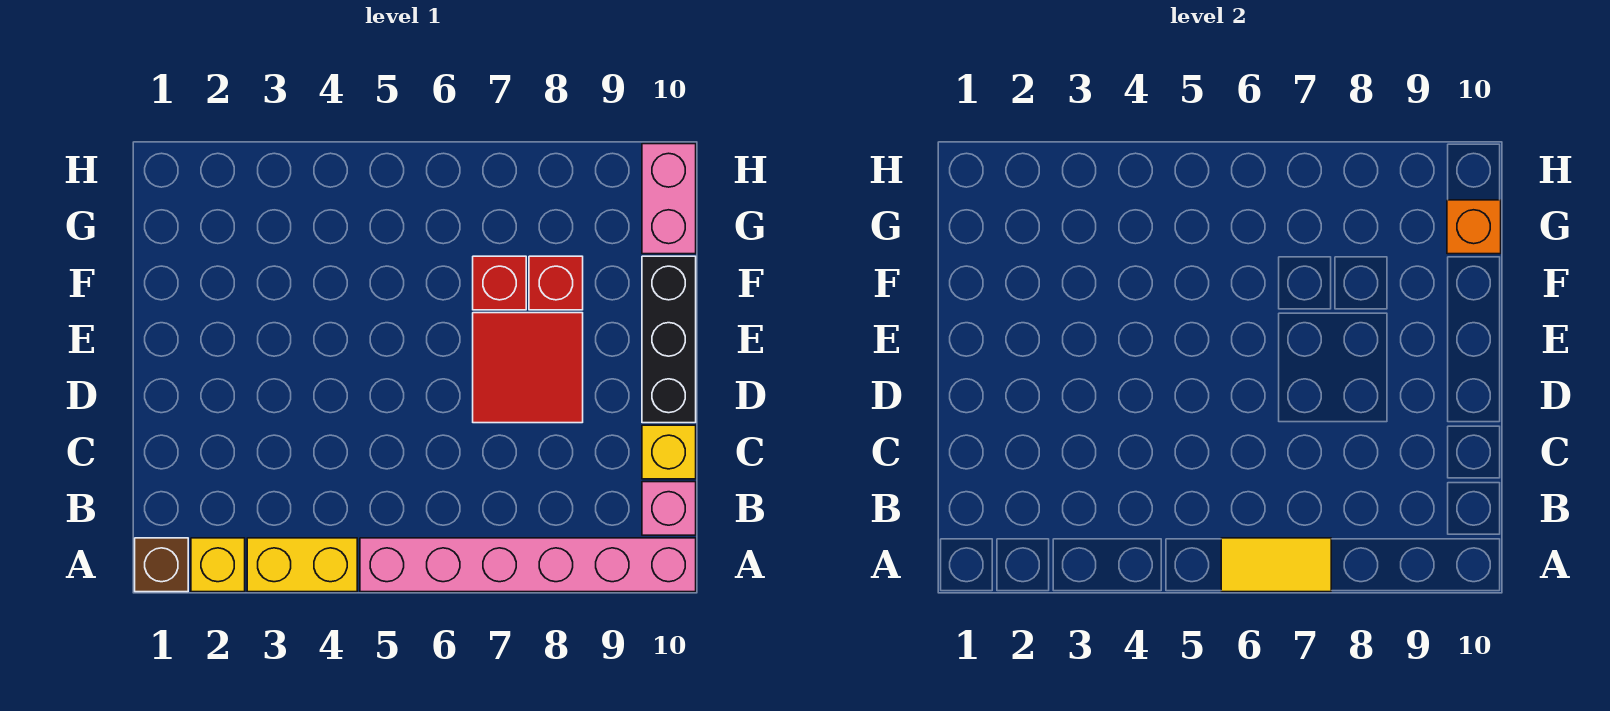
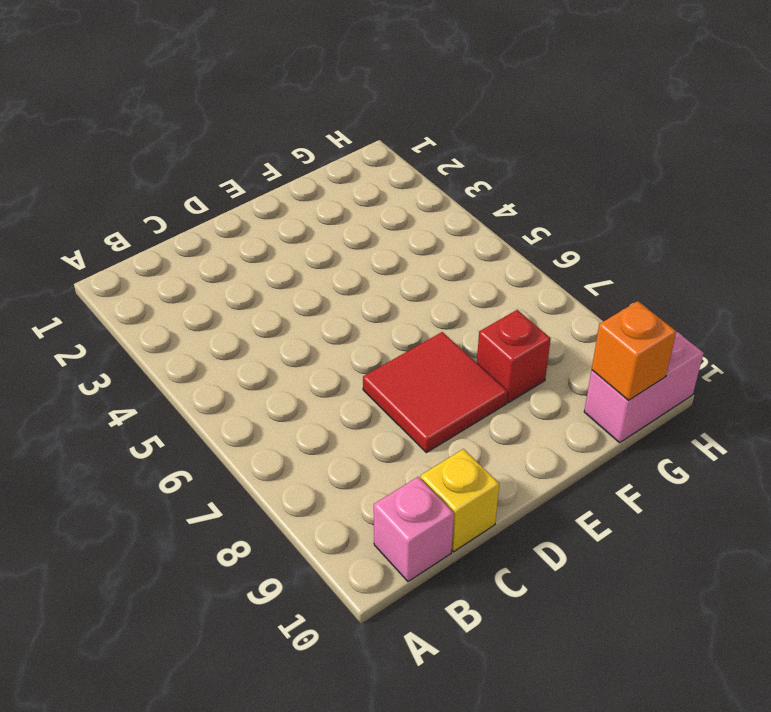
none -> brown 1x1 brick [135,538,188,592]
none -> yellow 1x1 brick [191,538,245,592]
none -> yellow 1x2 brick [247,538,357,592]

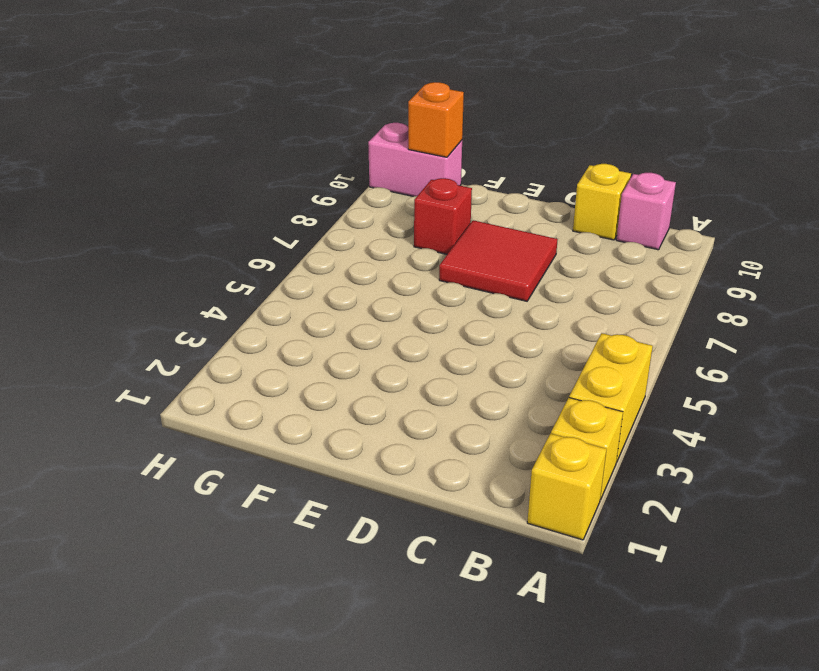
yellow 1x1 brick [527,433,607,540] -> brown 1x1 brick [135,538,188,592]
none -> pink 1x6 brick [360,538,696,592]
none -> black 1x3 brick [642,256,696,423]
none -> red 1x1 brick [473,256,526,310]

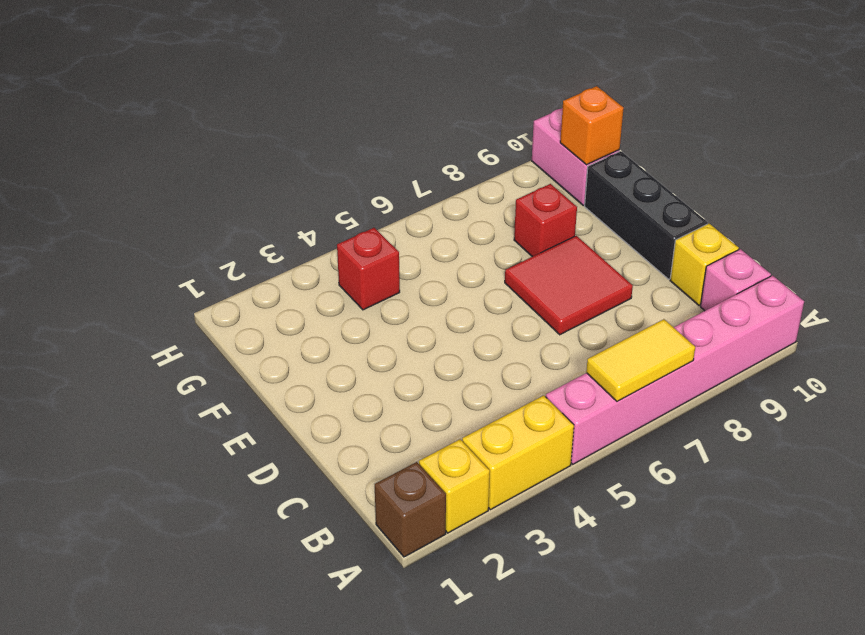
red 1x1 brick [337,228,400,310] -> red 1x1 brick moved to [473,256,526,310]

